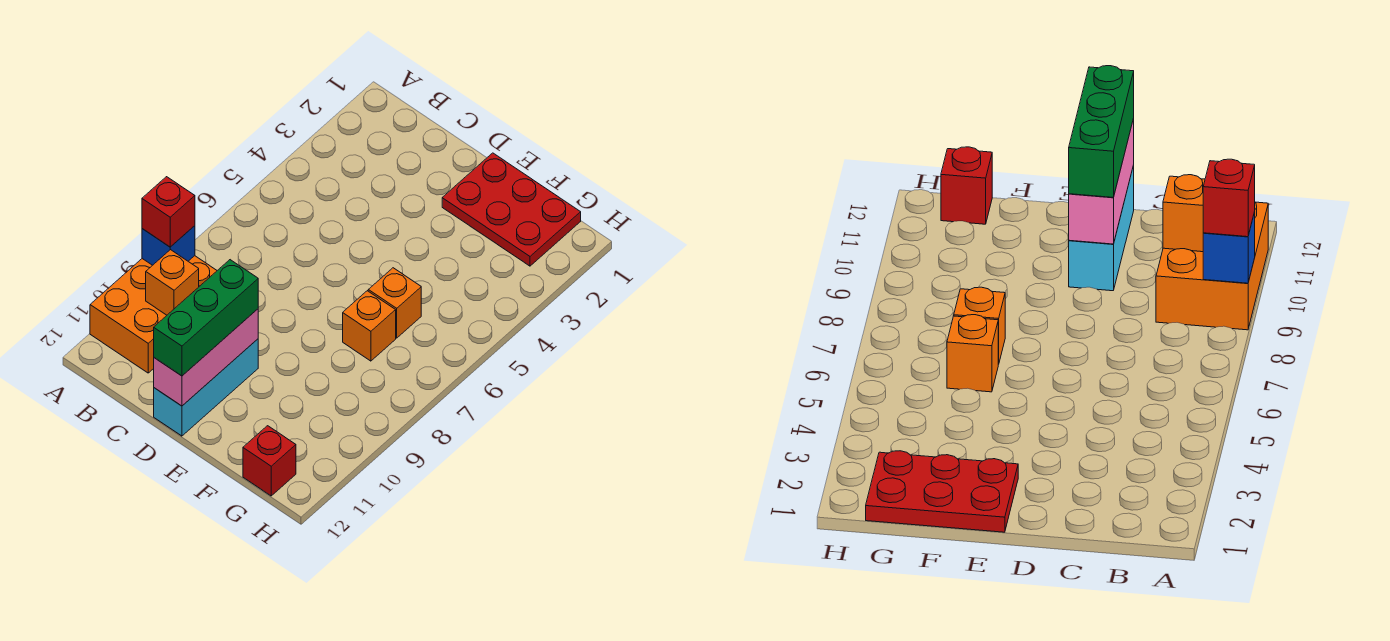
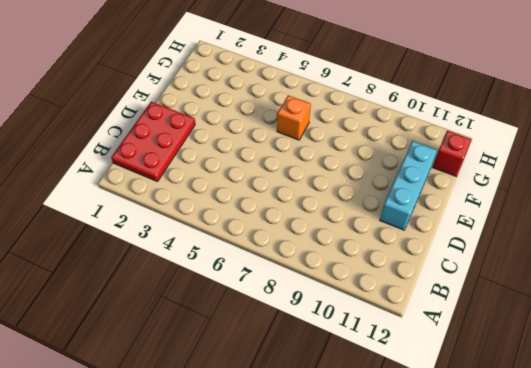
red 2x3 plate [111,102,195,182] -> red 2x3 plate moved to [442,153,581,266]
cyan 1x3 brick [380,141,437,230] -> cyan 1x3 brick turned to [154,339,258,436]
none -> orange 2x3 brick [90,256,217,373]
none -> orange 1x1 brick [343,291,396,361]

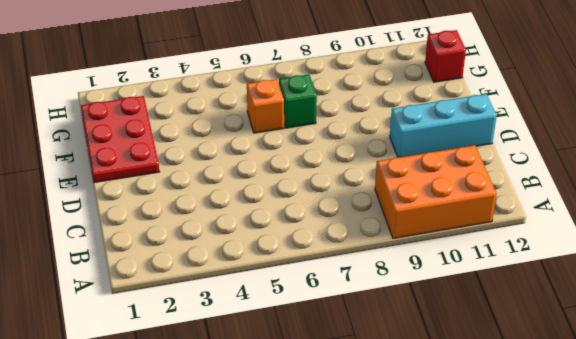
green 1x1 brick [279,74,317,128] -> orange 1x1 brick [343,291,396,361]
none -> blue 1x1 brick [142,226,195,265]
none -> orange 1x1 brick [146,250,199,315]

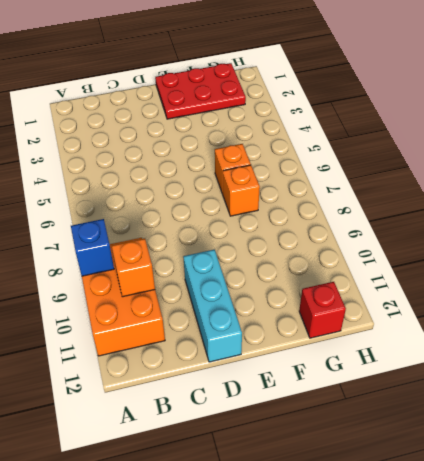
none -> pink 1x3 brick [154,309,258,406]
none -> red 1x1 brick [142,177,195,247]

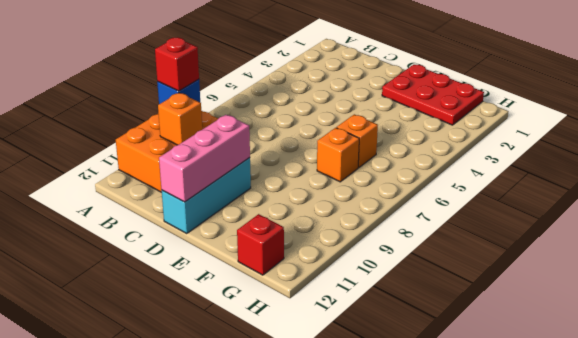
none -> green 1x3 brick [154,260,258,376]

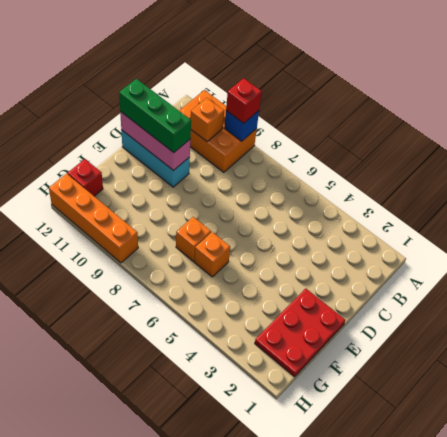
orange 1x4 brick [49,174,138,263] -> none

